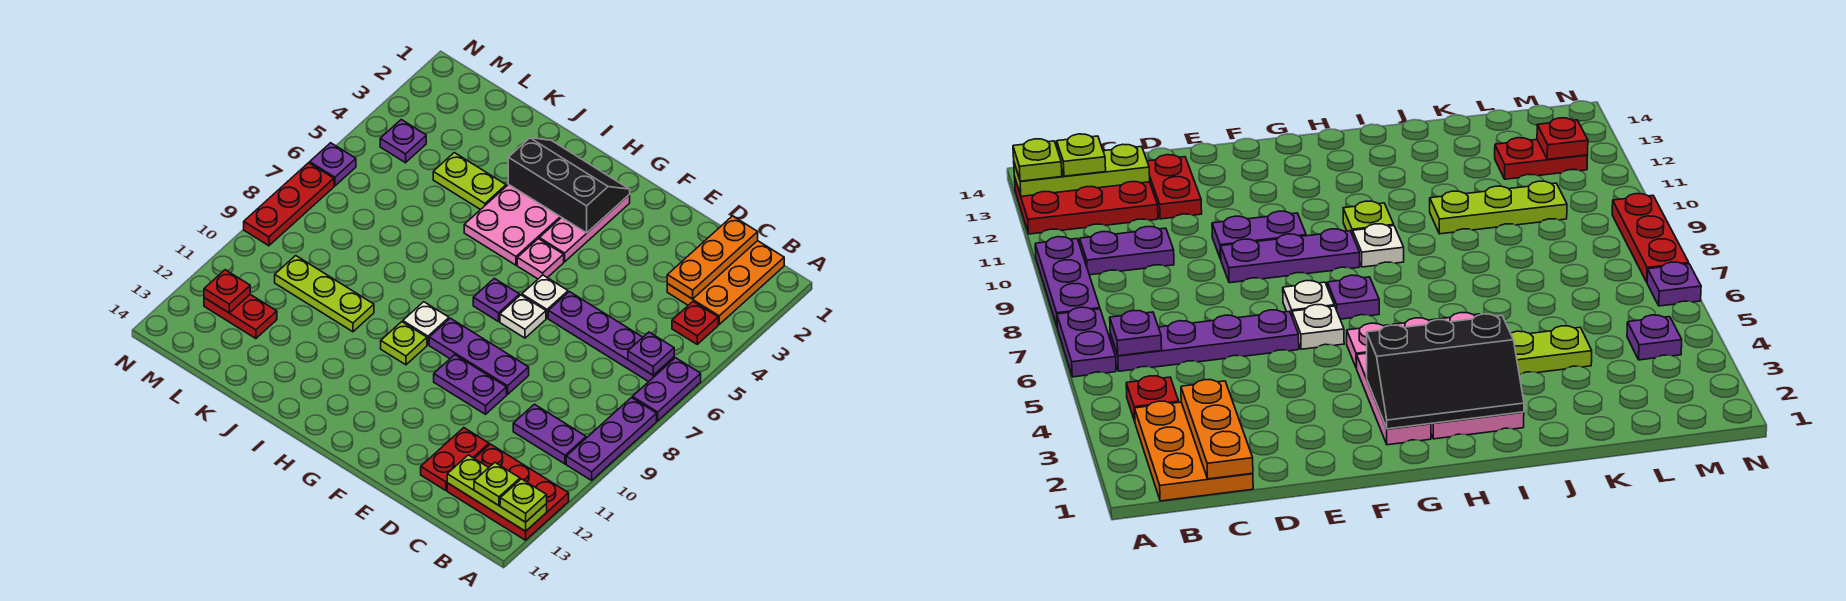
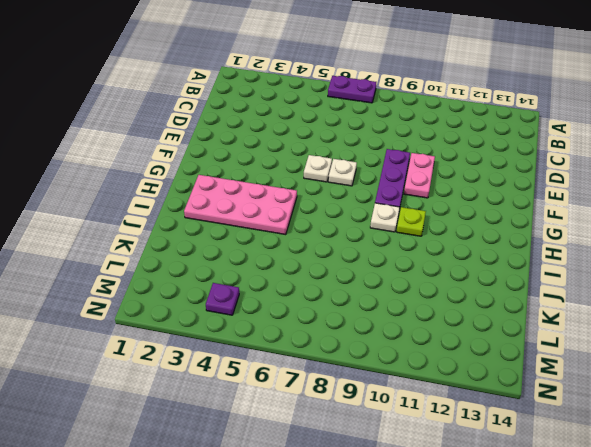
pink 1x2 plate [404,153,435,198] -> purple 1x2 plate [434,355,507,414]
none -> purple 1x3 plate [566,398,657,480]
none -> red 2x3 plate [447,444,569,540]
none -> orange 2x3 plate [667,241,784,324]
none -> red 1x1 plate [672,302,718,344]

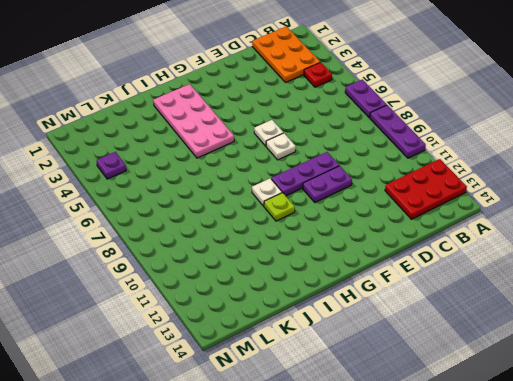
none -> purple 1x4 plate [548,292,674,382]
none -> purple 1x2 plate [513,404,586,464]
none -> red 1x2 plate [421,428,489,491]
none -> pink 1x3 plate [539,195,630,262]

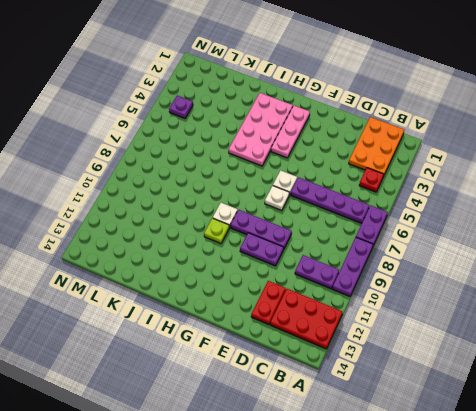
none -> pink 1x1 plate [517,239,564,279]
none -> purple 1x1 plate [473,278,520,322]
none -> lime 1x2 plate [433,153,506,210]
none -> lime 1x3 plate [275,256,374,332]

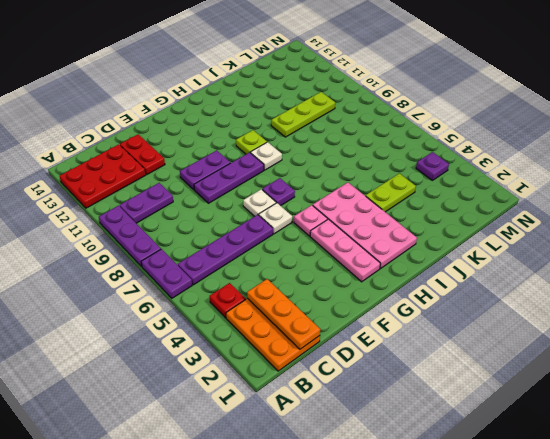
none -> red 1x2 plate [204,295,277,338]
none -> purple 1x1 plate [310,143,356,186]
none -> red 1x3 plate [244,163,334,246]
none -> lime 1x3 plate [447,455,547,531]

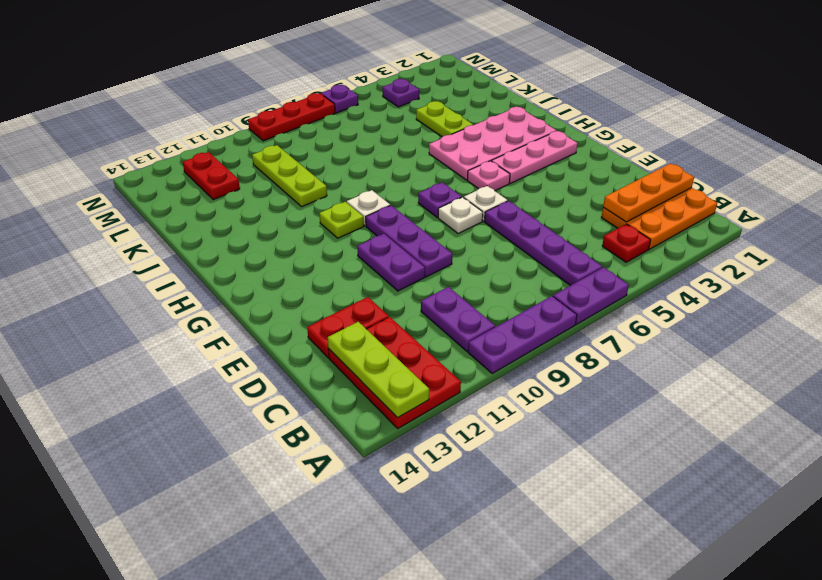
none -> purple 1x1 plate [628,332,674,375]
none -> black 2x3 slope [508,138,630,233]
none -> red 1x1 plate [204,270,250,313]
none -> lime 1x1 plate [500,479,547,522]

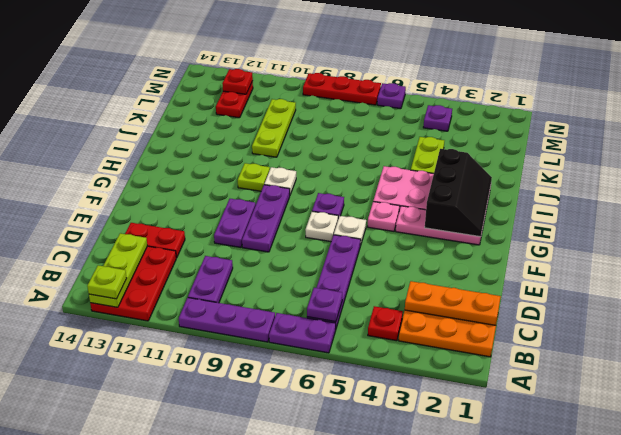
none -> lime 1x1 plate [474,463,520,506]

